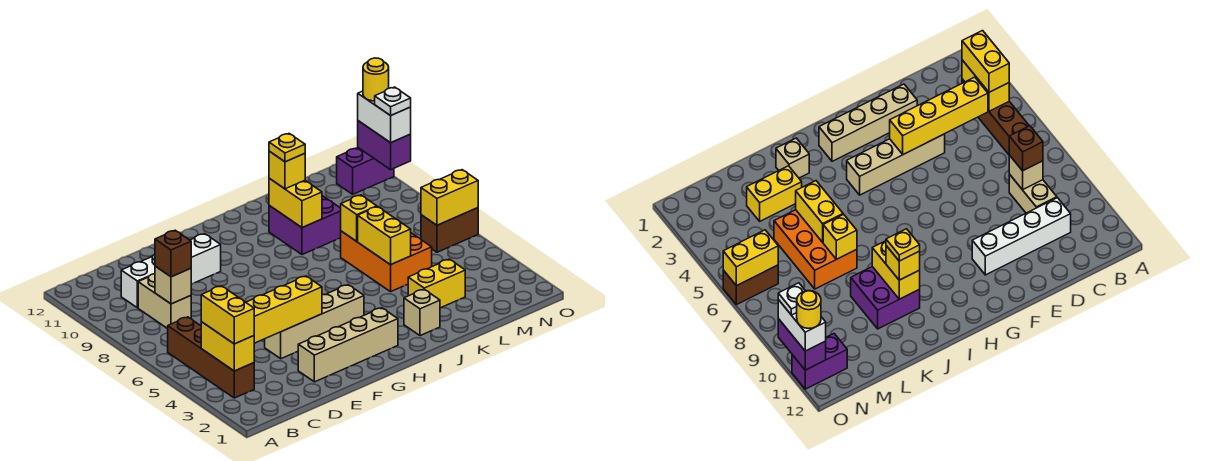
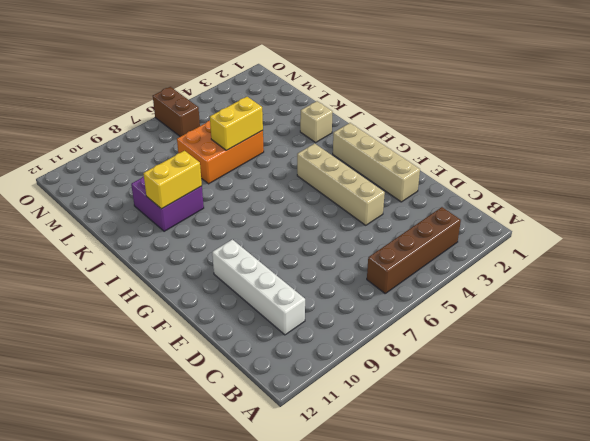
none -> tan 1x2 brick [138,274,191,329]
none -> yellow 1x2 brick [408,259,465,308]
none -> purple 1x2 brick [337,148,394,194]

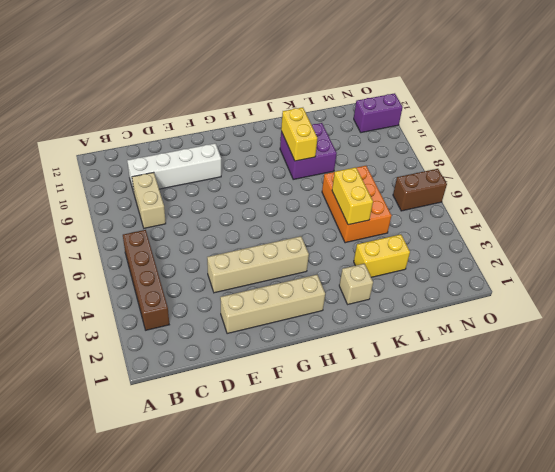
none -> yellow 1x2 brick [201,322,254,371]
none -> yellow 1x4 brick [246,276,322,343]
none -> tan 1x1 brick [155,266,191,304]

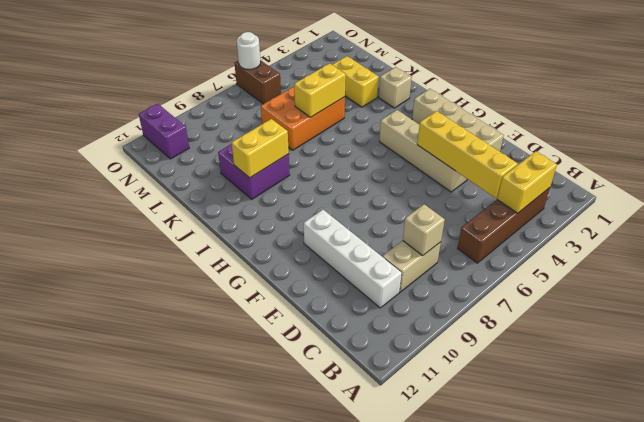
white 1x1 round brick [237,32,261,69] -> yellow 1x2 brick [421,170,478,225]
none -> yellow 1x1 brick [341,195,377,241]
none -> purple 1x2 brick [358,121,411,170]
none -> yellow 1x2 brick [201,286,254,344]

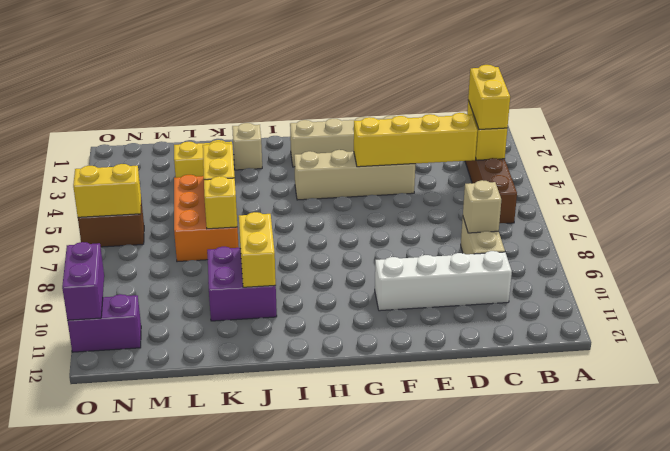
none -> brown 1x1 brick [155,230,191,277]
none -> yellow 1x1 brick [269,151,305,189]
none -> white 1x2 brick [358,91,411,143]

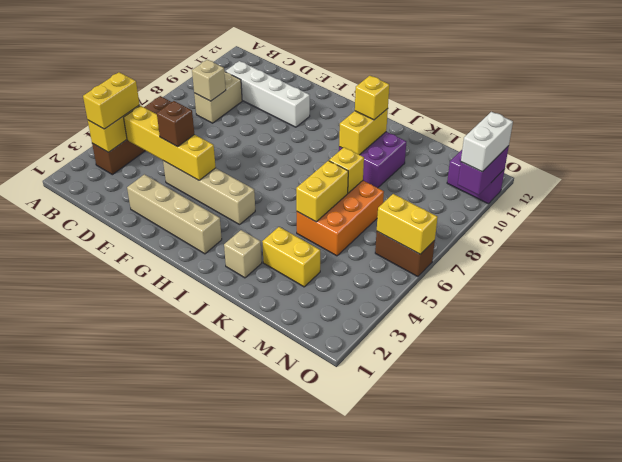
brown 1x1 brick [157,101,194,147] -> brown 1x1 brick moved to [155,230,191,277]
none -> yellow 1x1 plate [269,134,305,162]
none -> white 1x1 plate [375,87,411,116]
none -> yellow 1x1 round brick [363,58,389,101]

